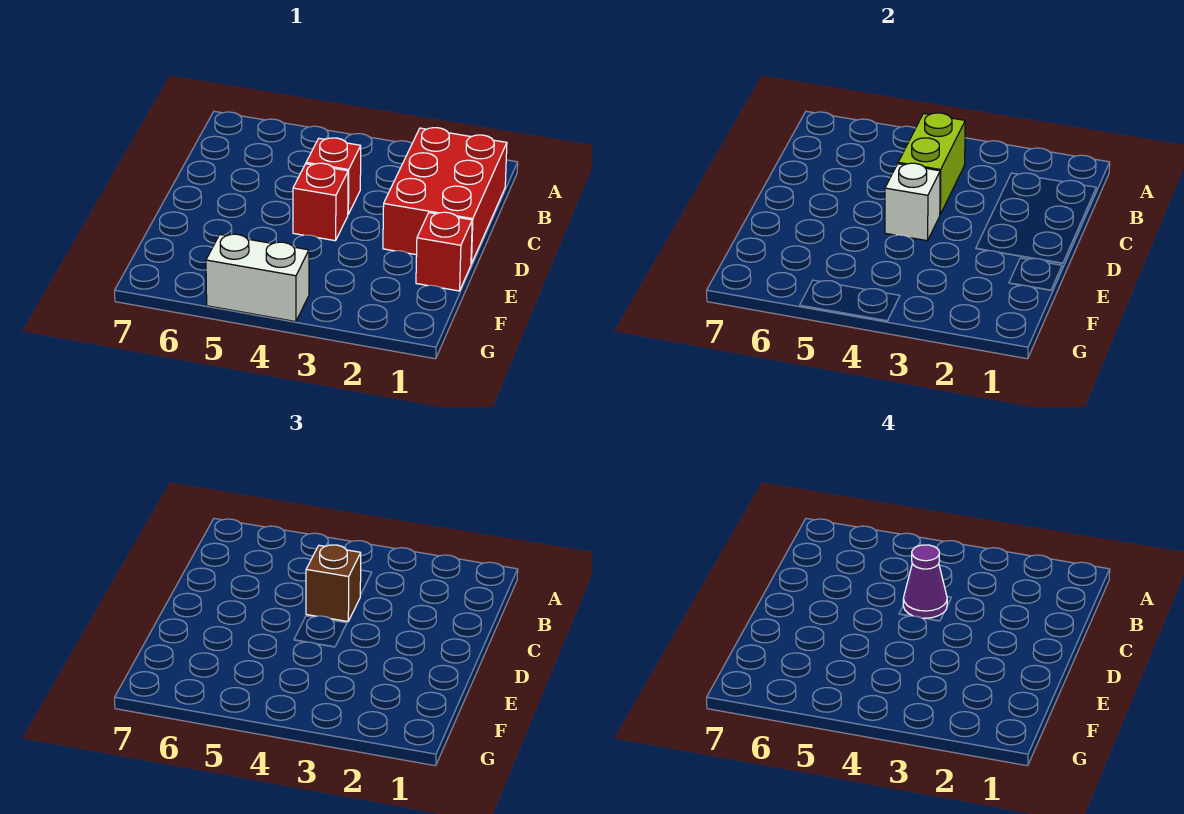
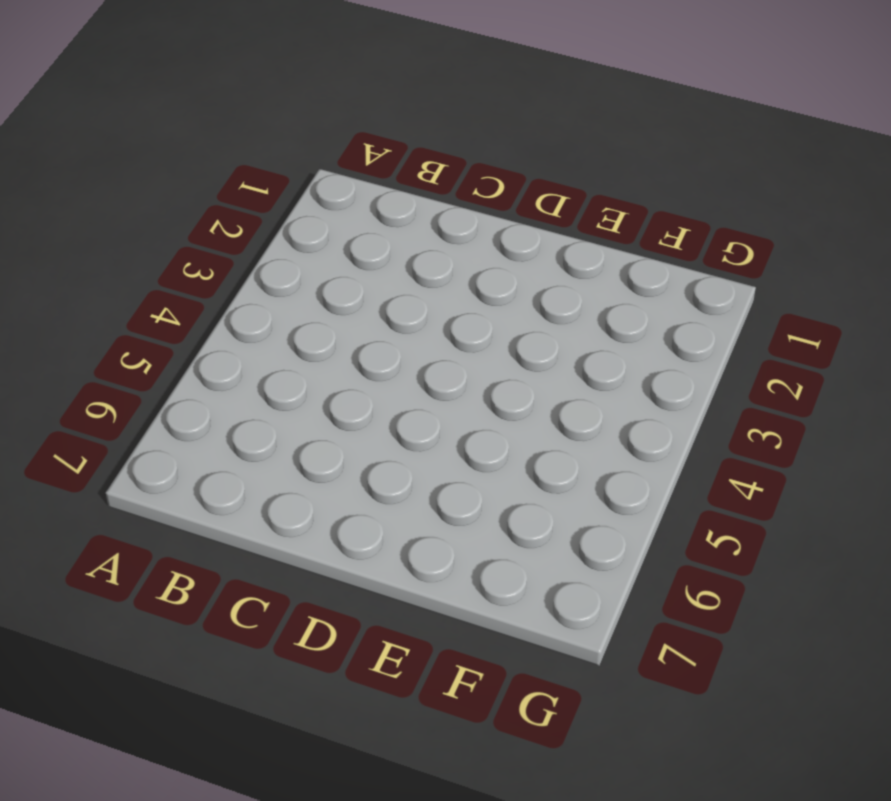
none -> red 2x3 brick [383,128,507,264]
none -> red 1x1 brick [306,138,361,214]

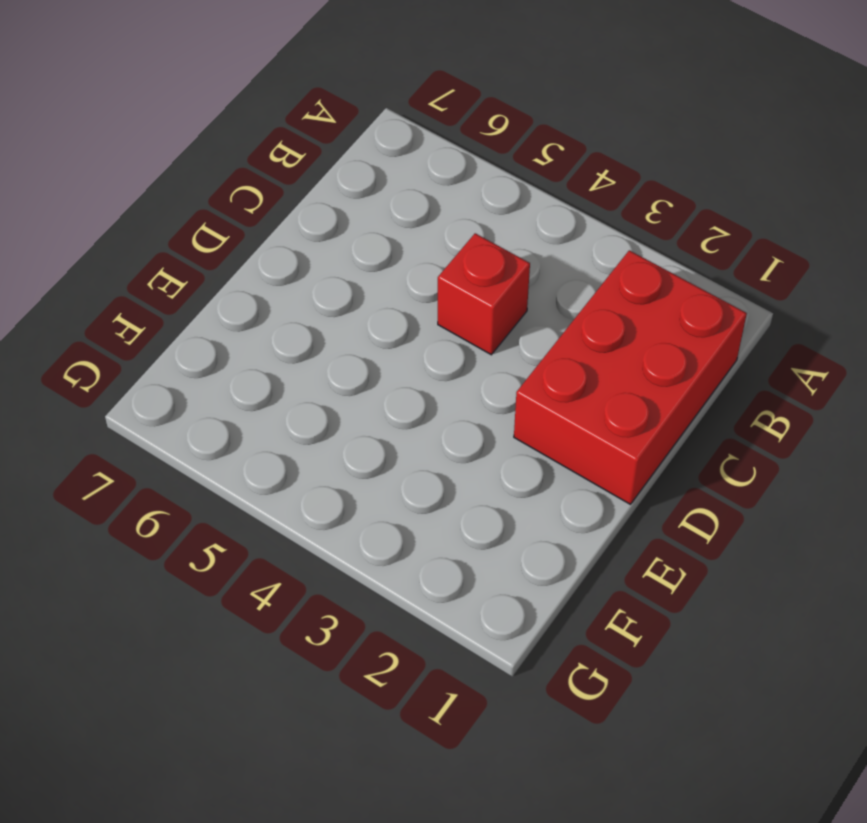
none -> red 1x1 brick [293,163,348,241]
none -> red 1x1 brick [416,212,472,291]

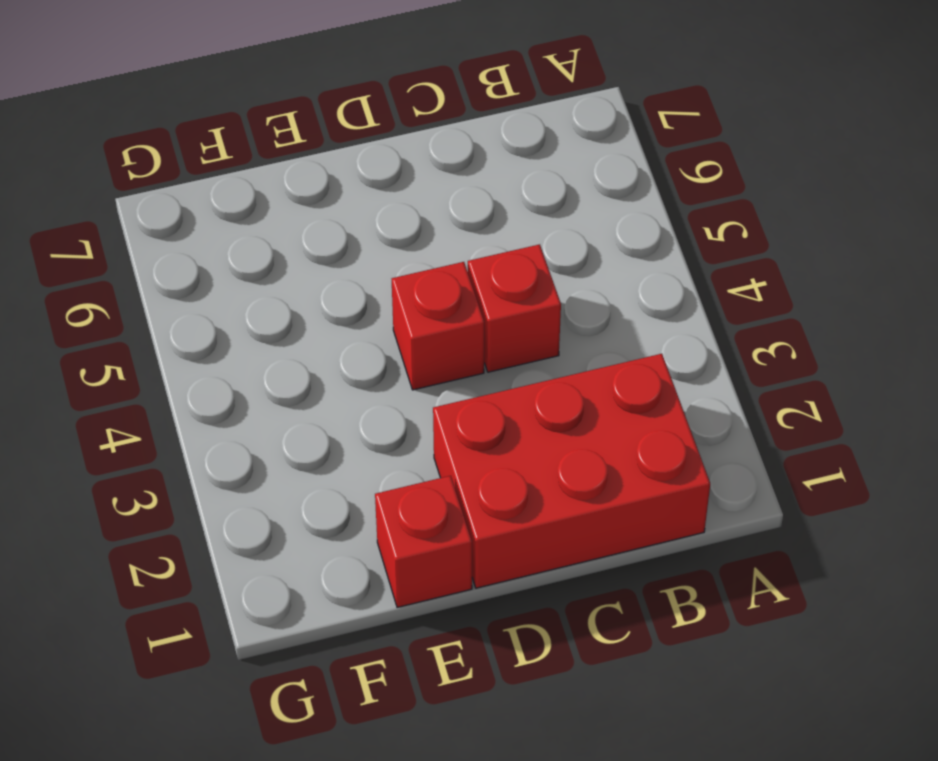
none -> white 1x2 brick [206,234,309,322]
none -> lime 1x2 brick [898,113,965,214]

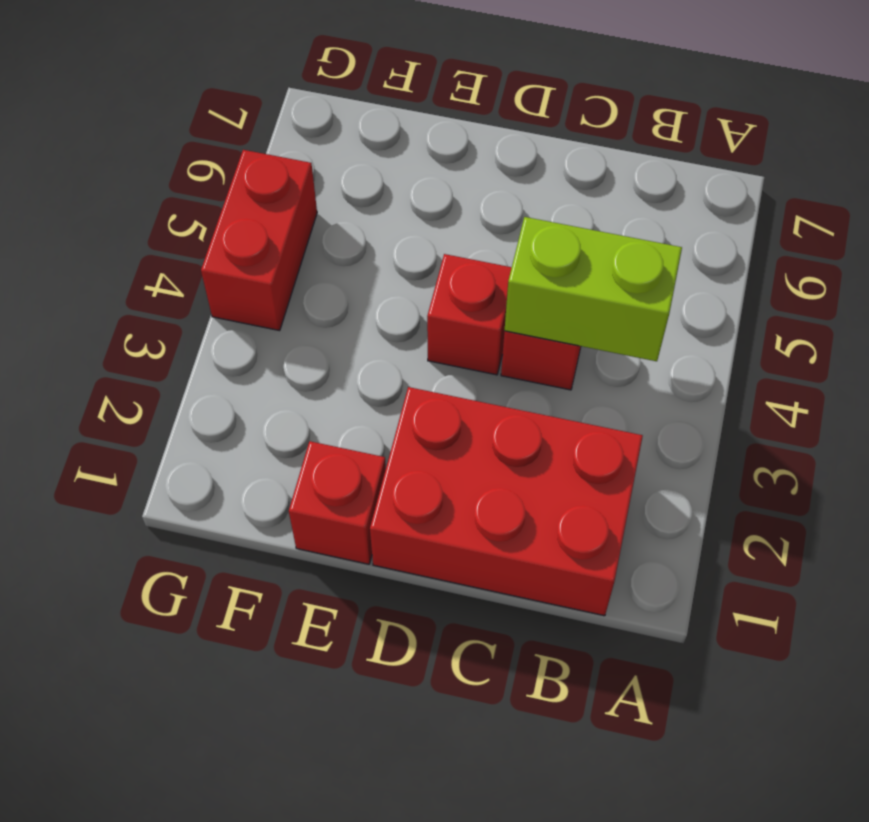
red 1x2 brick [201,150,317,331] -> white 1x2 brick [206,234,309,322]
none -> white 1x1 brick [885,163,940,241]
none -> brown 1x1 brick [306,545,361,622]

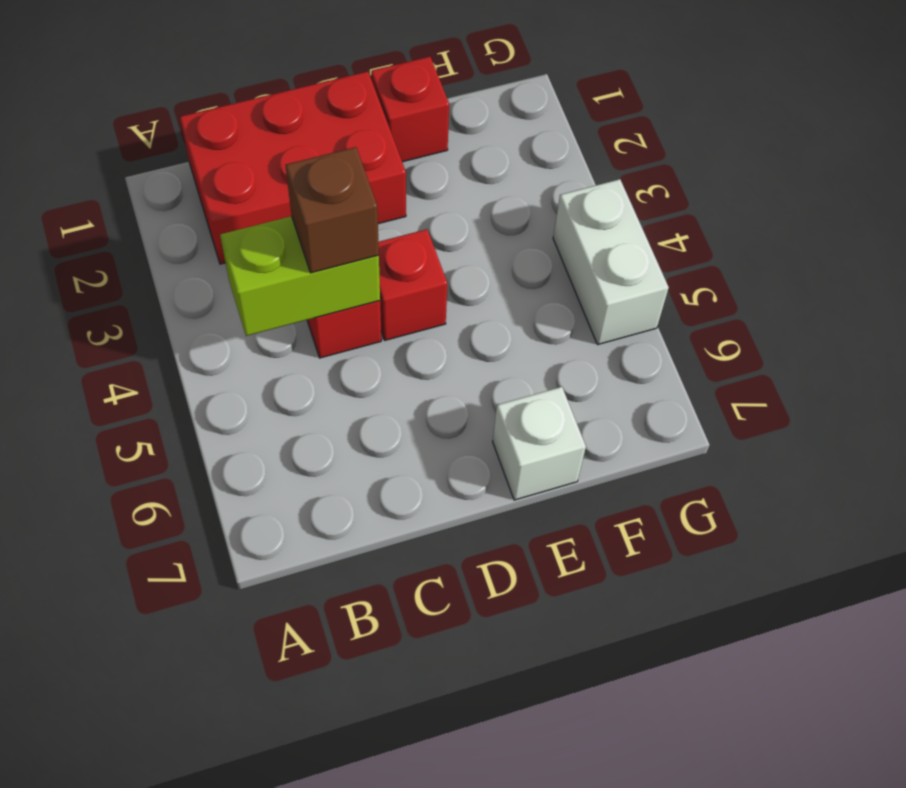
white 1x1 brick [493,387,586,500] -> white 1x1 brick moved to [885,163,940,241]
none -> purple 1x1 cone [903,545,947,618]

